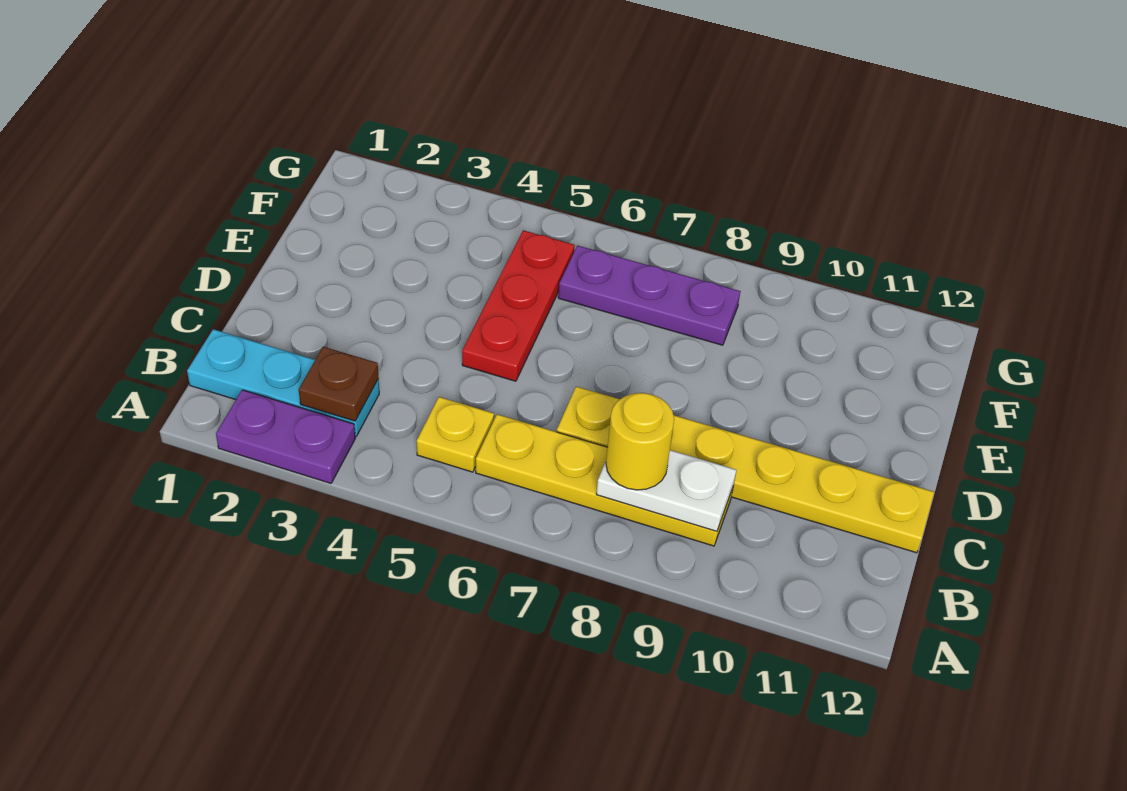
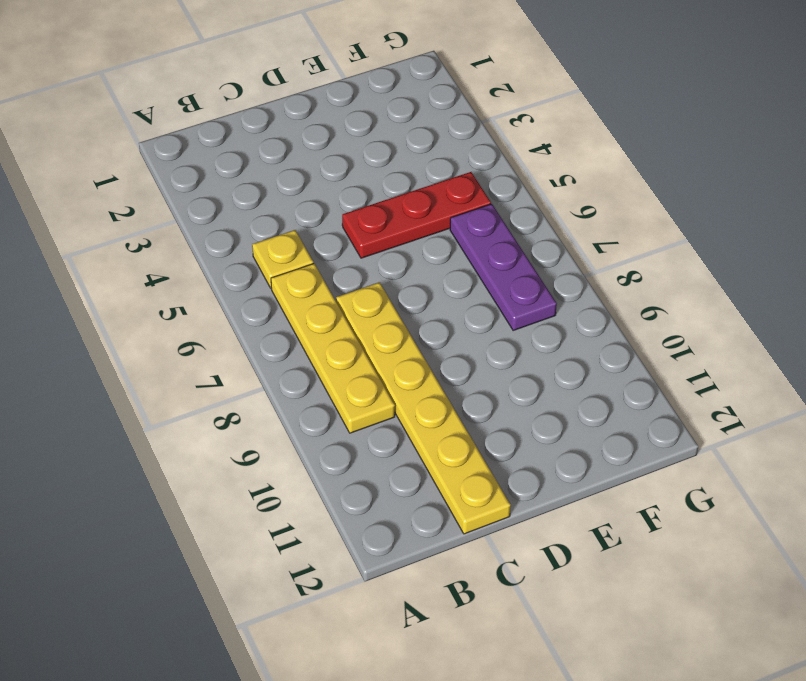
none -> purple 1x2 plate [216,390,355,483]
none -> cyan 1x3 plate [187,329,379,436]

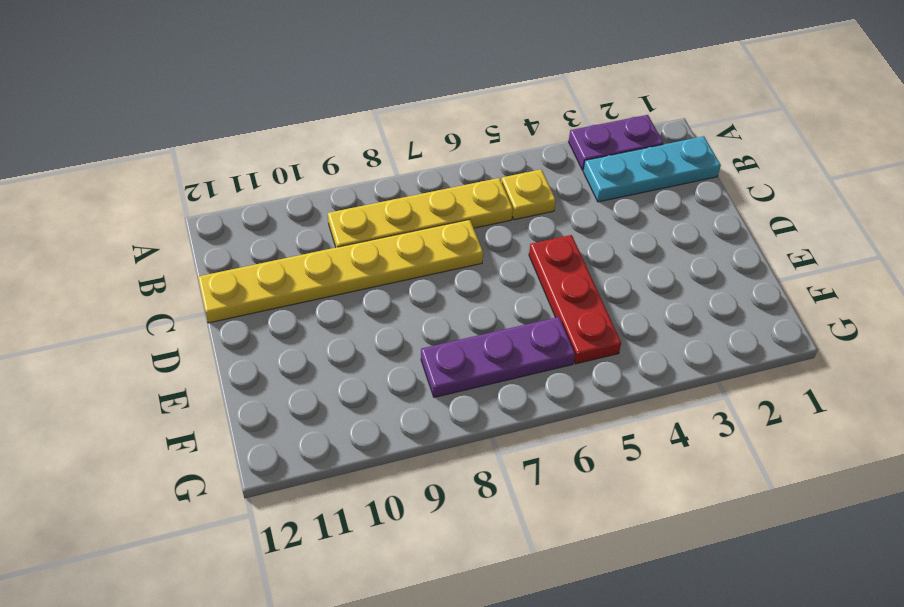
none -> brown 1x1 plate [299,347,379,421]
none -> white 1x2 plate [596,450,736,531]

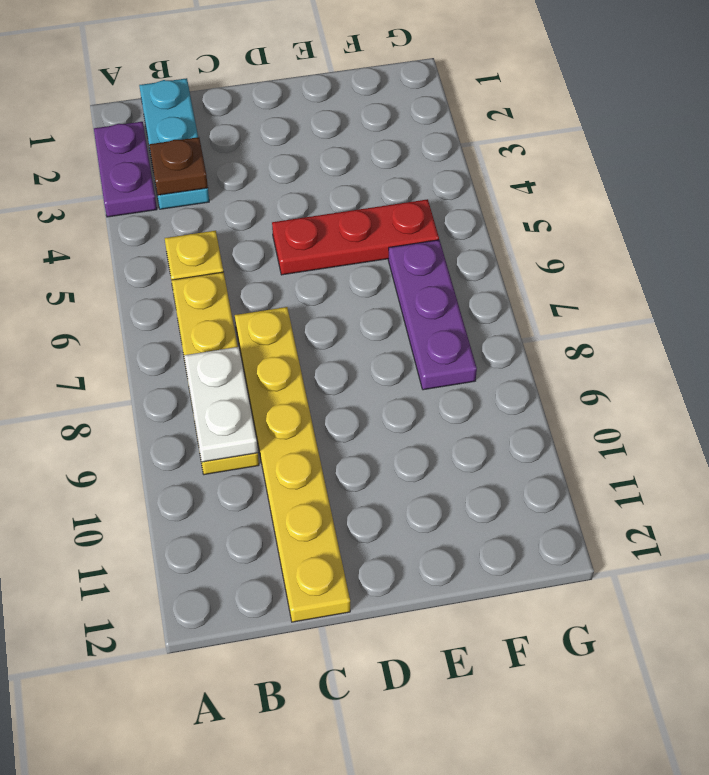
none -> yellow 1x1 round brick [606,393,674,490]

